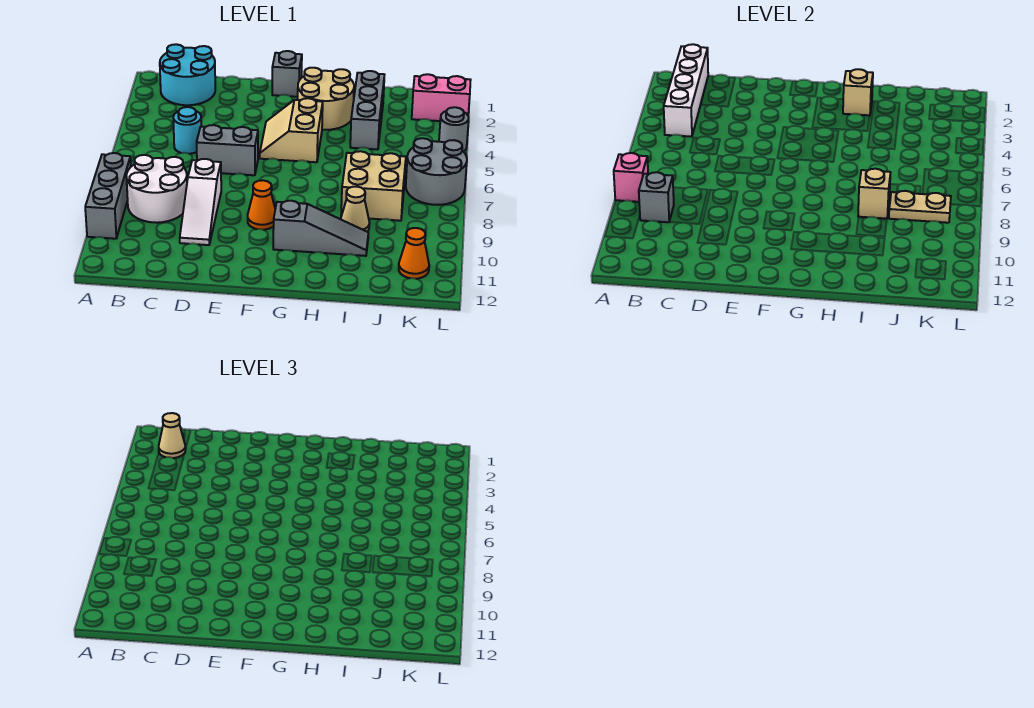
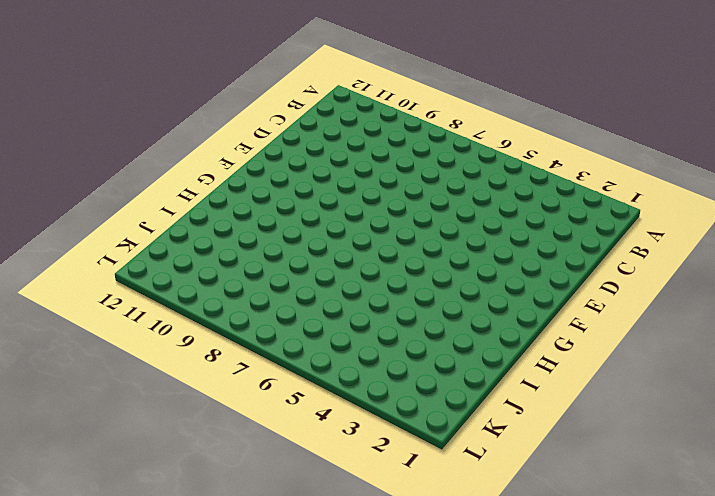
none -> grey 1x3 brick [85,153,131,239]
none -> cyan 2x2 round brick [160,44,215,105]
none -> white 2x2 round brick [126,155,187,223]

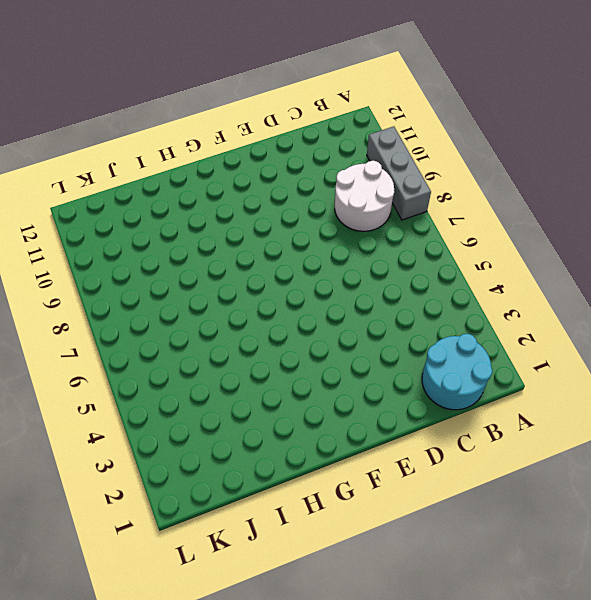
none -> cyan 1x1 round brick [173,107,201,154]
none -> grey 1x2 brick [197,125,258,175]
none -> white 1x3 slope [180,159,221,245]

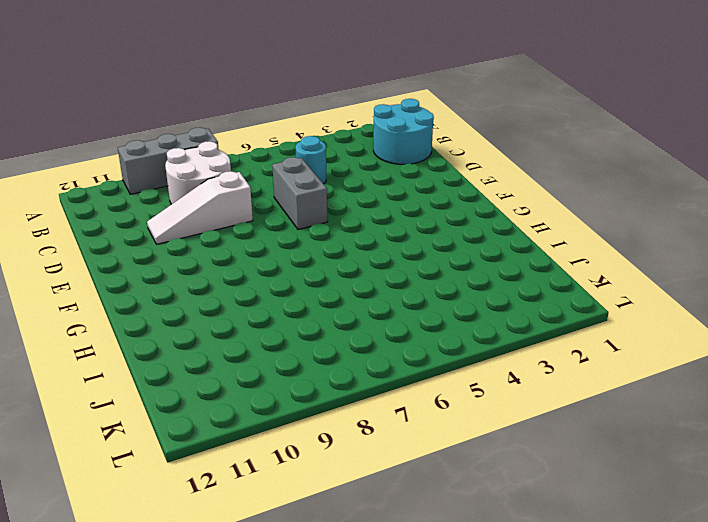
none -> grey 1x1 brick [272,51,302,97]
none -> tan 2x2 slope [260,98,323,162]
none -> orange 1x1 cone [248,180,275,230]

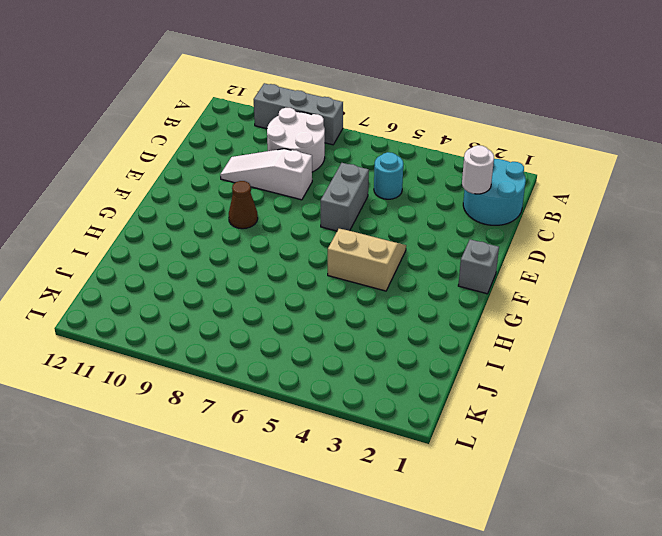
white 1x1 round brick [462,145,494,194] -> none
brown 1x1 cone [229,181,258,229] -> orange 1x1 cone [248,180,275,230]
none -> tan 2x2 round brick [298,68,354,130]
none -> grey 1x3 slope [273,201,368,256]
none -> grey 1x3 brick [350,71,384,149]

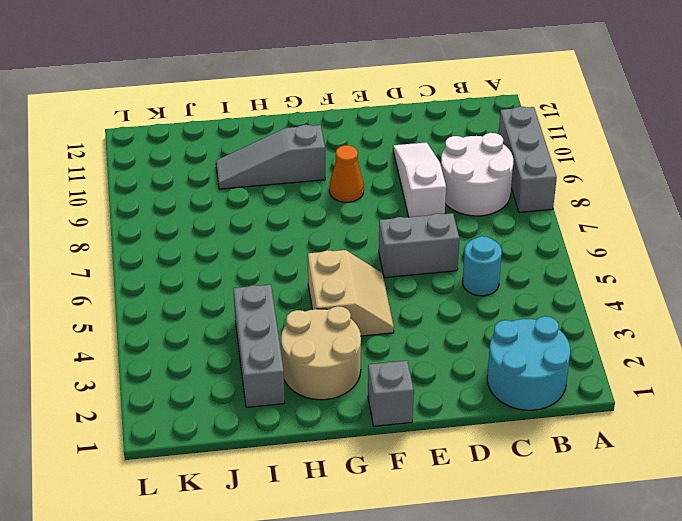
none -> tan 2x2 brick [341,151,406,221]
none -> tan 1x1 cone [341,187,370,232]
none -> pink 1x2 brick [412,74,471,121]

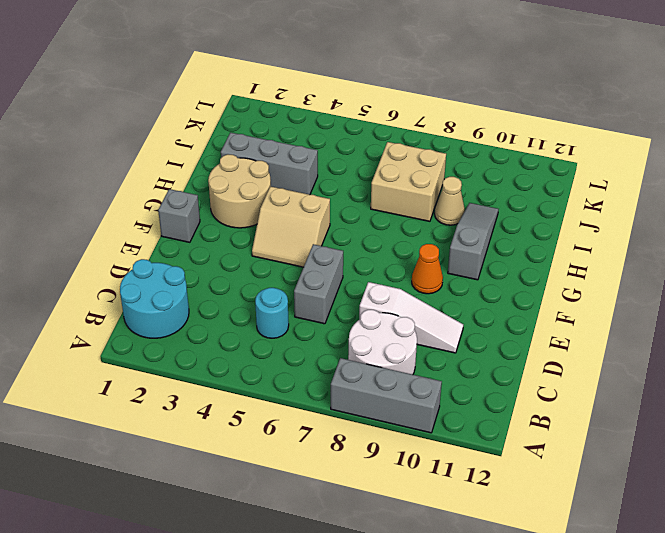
none -> pink 1x2 brick [412,74,471,121]
none -> grey 2x2 round brick [406,138,467,205]
none -> orange 1x1 cone [399,228,429,279]

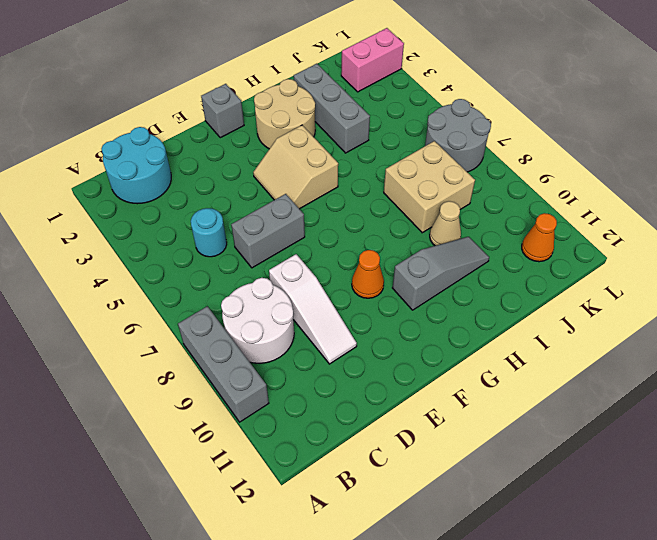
none -> grey 1x1 round brick [439,107,469,152]
none -> pink 1x1 brick [614,153,648,202]
none -> white 1x4 brick [664,44,708,137]

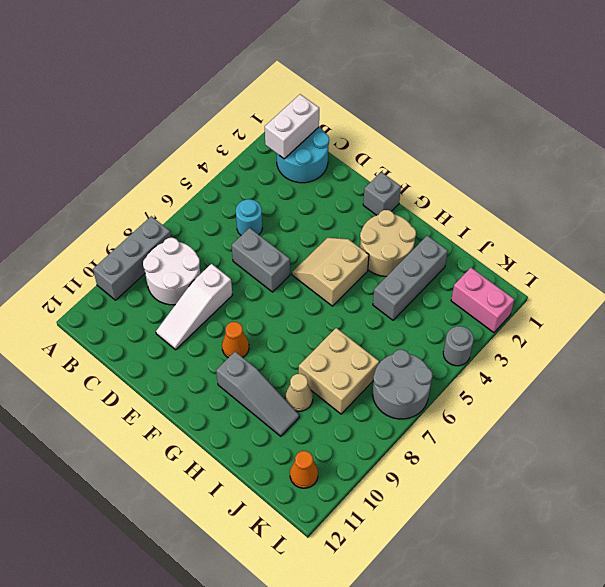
white 1x2 brick [265,94,319,159] -> white 1x4 brick [664,44,708,137]
none -> pink 1x1 brick [614,153,648,202]
none -> grey 1x1 brick [639,172,674,222]
none -> tan 1x1 brick [843,69,873,115]

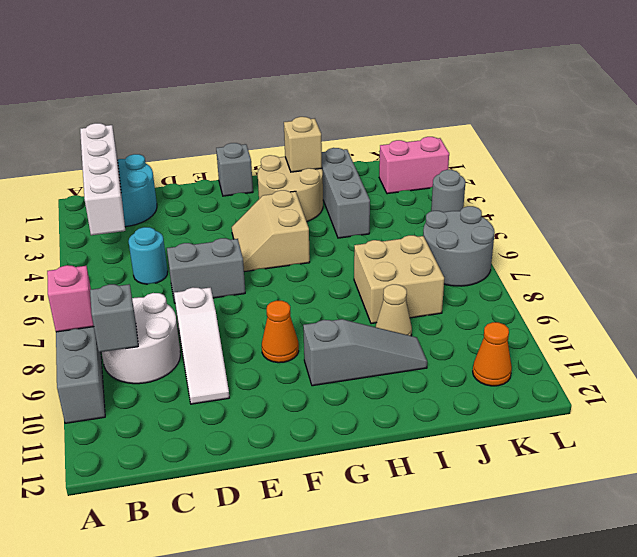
none -> tan 1x1 brick [858,169,891,219]
none -> tan 1x2 plate [889,191,951,223]
none -> tan 1x1 cone [159,413,185,458]

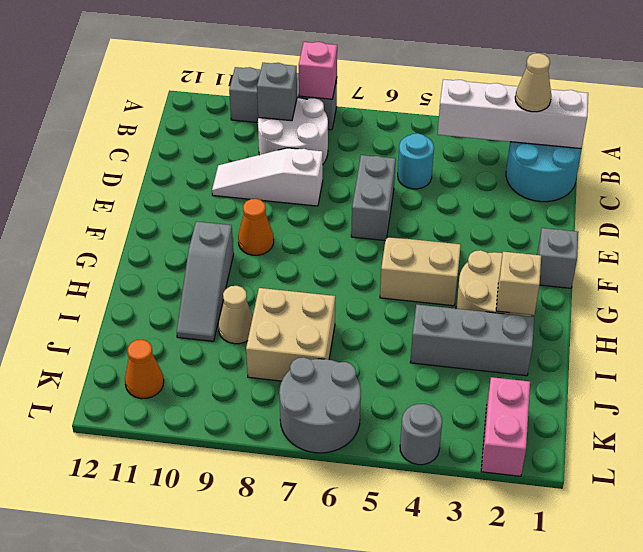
none -> tan 1x1 brick [858,169,891,219]
none -> tan 1x2 plate [889,191,951,223]

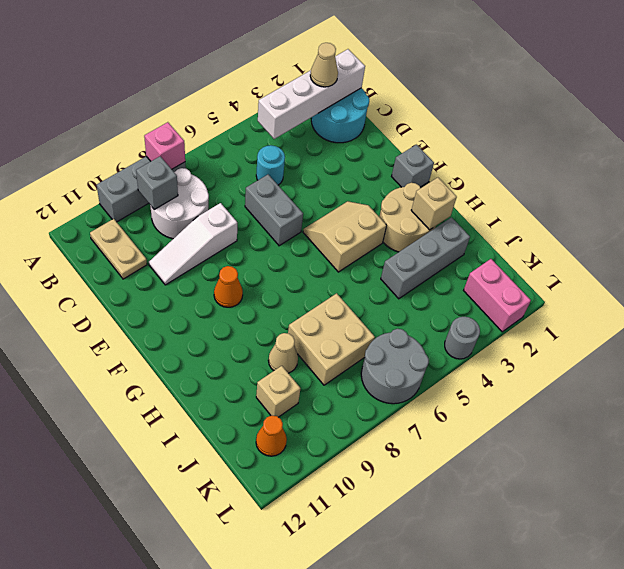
tan 1x2 plate [90,219,147,279] -> tan 1x2 plate moved to [889,191,951,223]
tan 1x1 brick [256,366,300,417] -> tan 1x1 brick moved to [858,169,891,219]
none -> grey 1x3 slope [273,201,368,256]

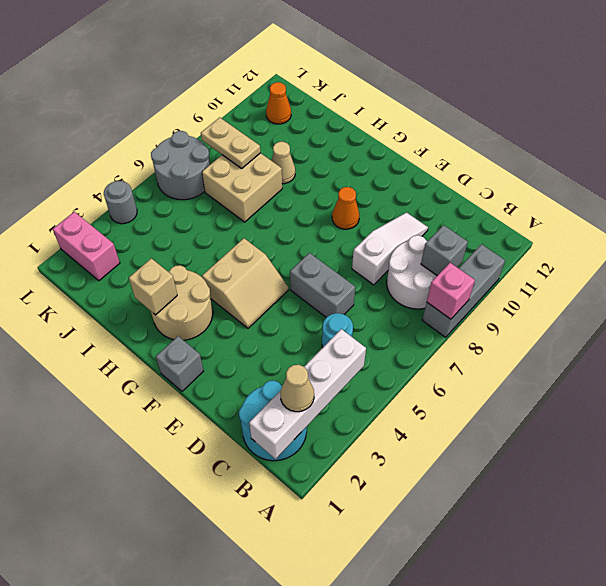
none -> grey 1x3 slope [273,201,368,256]
none -> grey 1x3 brick [350,71,384,149]
none -> tan 1x1 brick [858,169,891,219]

